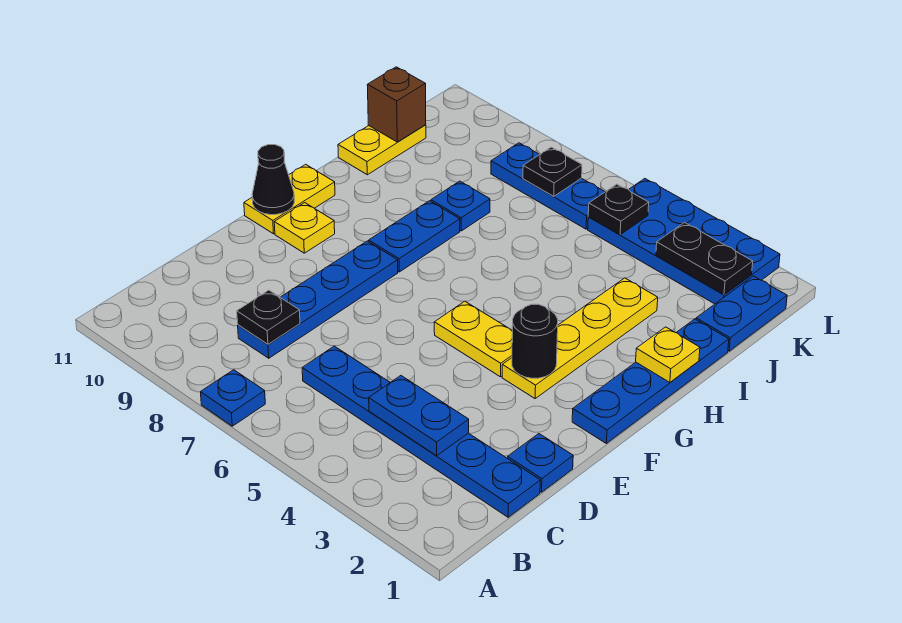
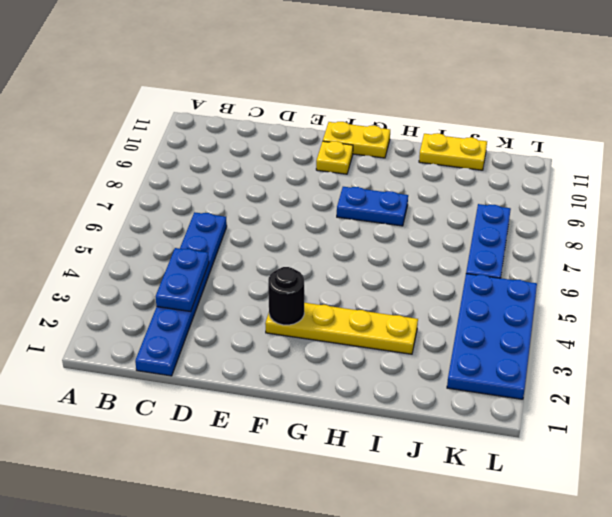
none -> blue 1x1 plate [201,370,265,426]
none -> blue 1x4 plate [238,241,398,358]
none -> blue 1x1 plate [507,434,573,492]

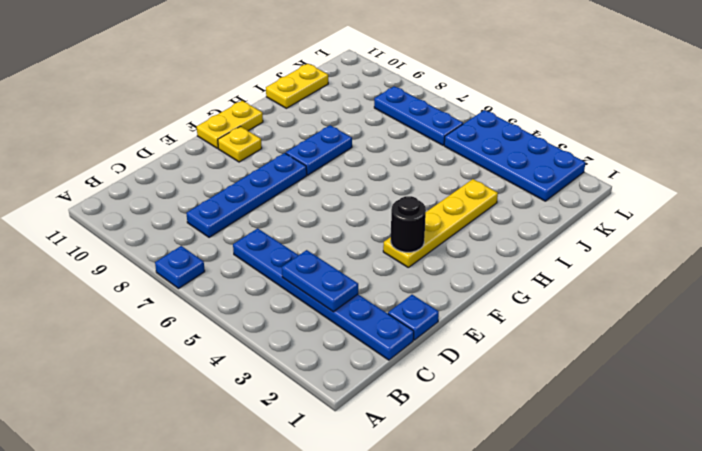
none -> blue 1x4 plate [572,319,729,443]
none -> yellow 1x2 plate [434,301,512,377]
none -> blue 1x1 plate [431,181,490,231]

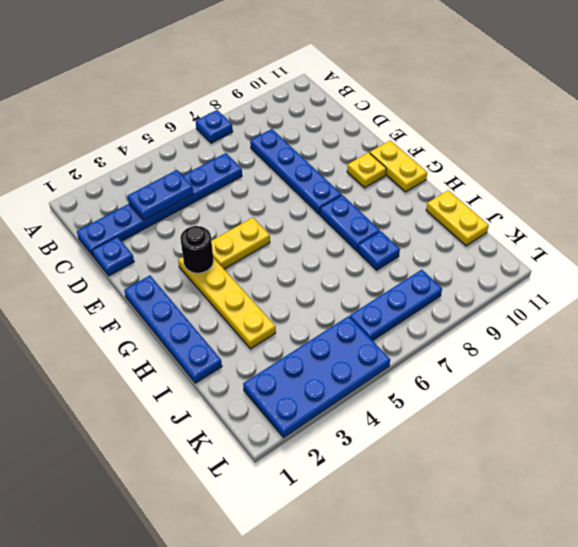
none -> blue 1x2 plate [696,276,787,351]
none -> black 1x1 plate [237,290,300,344]
none -> black 1x1 cone [252,145,294,215]

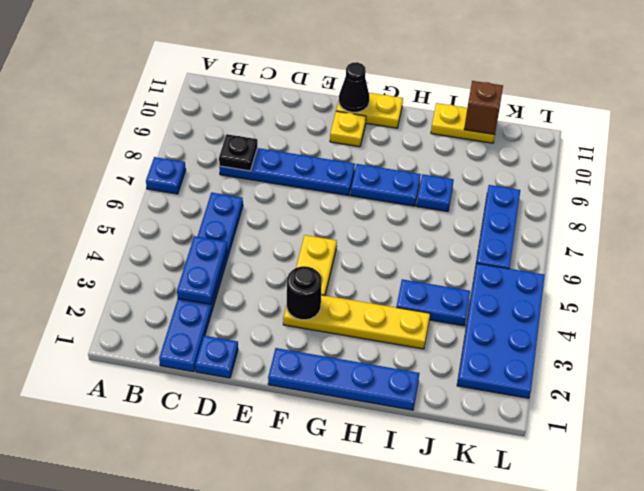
blue 1x2 plate [396,279,470,326] -> blue 1x2 plate moved to [696,276,787,351]
none -> yellow 1x1 plate [636,327,700,382]
none -> black 1x2 plate [656,223,753,294]
none -> black 1x1 plate [588,184,649,235]

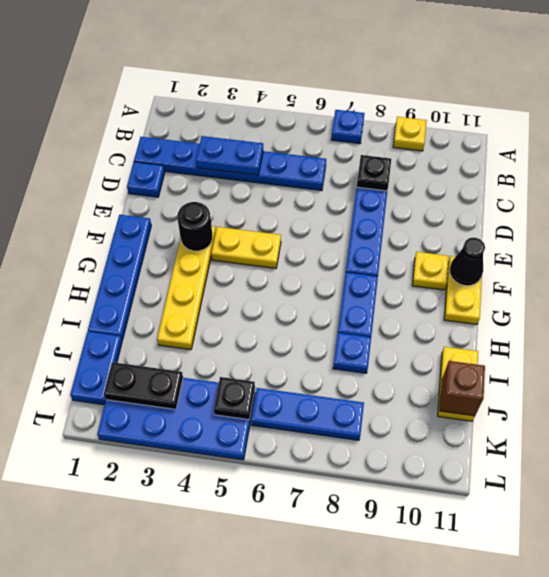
yellow 1x1 plate [393,117,427,151] -> yellow 1x1 plate moved to [636,327,700,382]
none -> black 1x1 plate [523,147,582,196]

